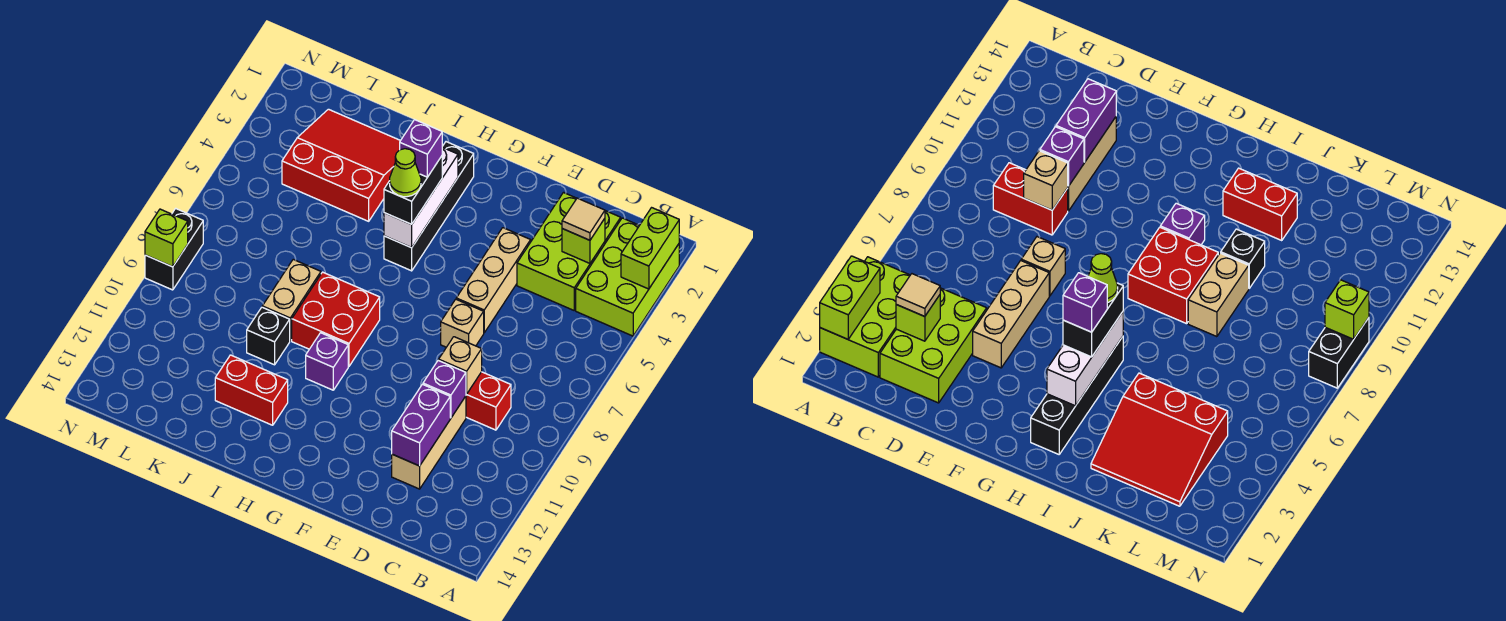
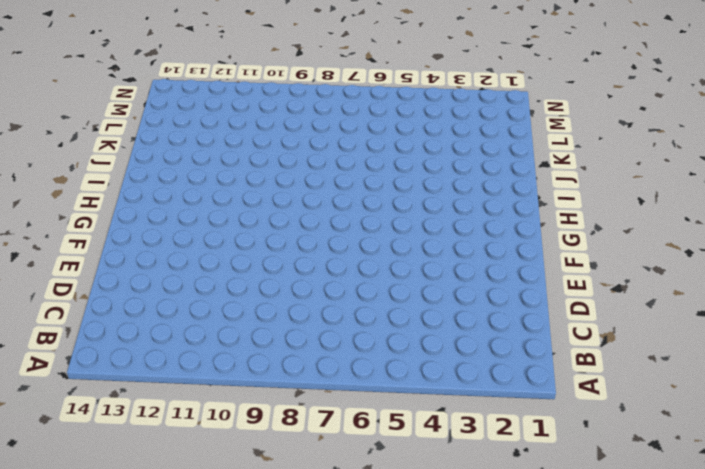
none -> lime 2x3 brick [576,218,679,336]
none -> lime 2x3 brick [517,193,621,310]
none -> red 1x2 brick [466,372,511,430]

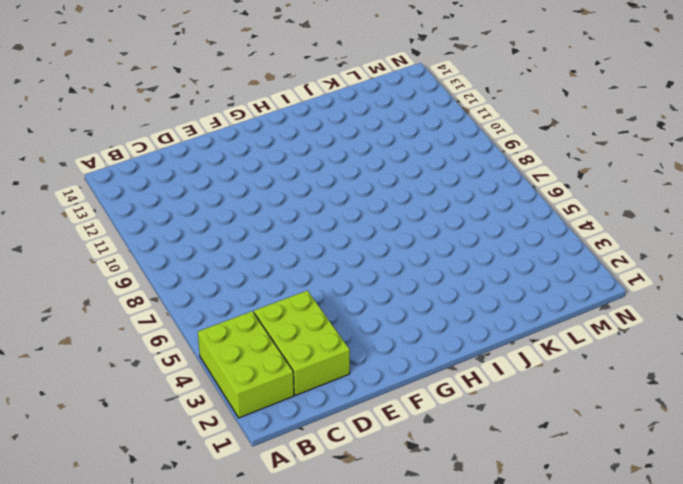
none -> red 1x2 brick [466,372,511,430]
none -> tan 1x3 brick [392,396,466,489]
none -> tan 1x3 brick [456,228,531,333]

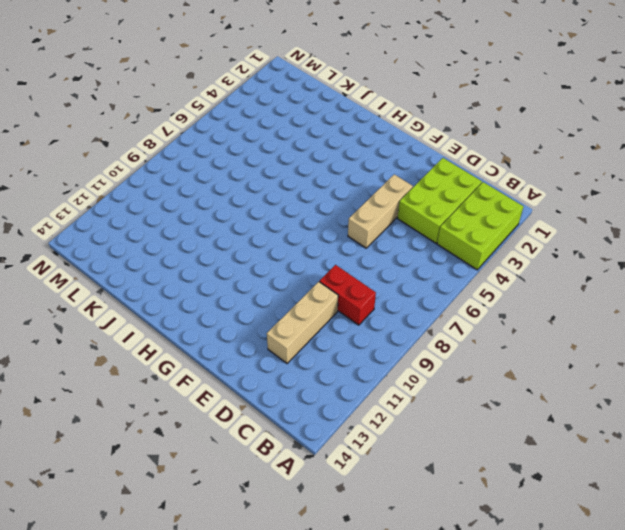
none -> tan 1x1 brick [441,299,484,347]
none -> black 1x4 brick [384,142,474,271]
none -> red 2x2 brick [292,272,380,366]

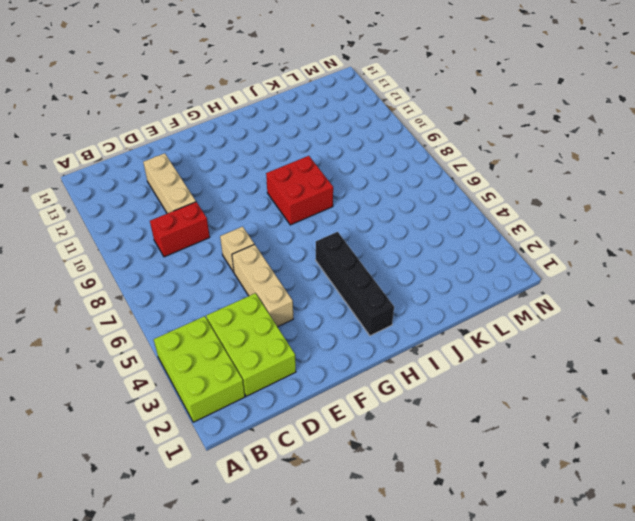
none -> purple 1x1 brick [306,333,348,390]
none -> red 1x2 brick [215,355,288,425]
none -> red 3x3 slope [282,109,400,221]

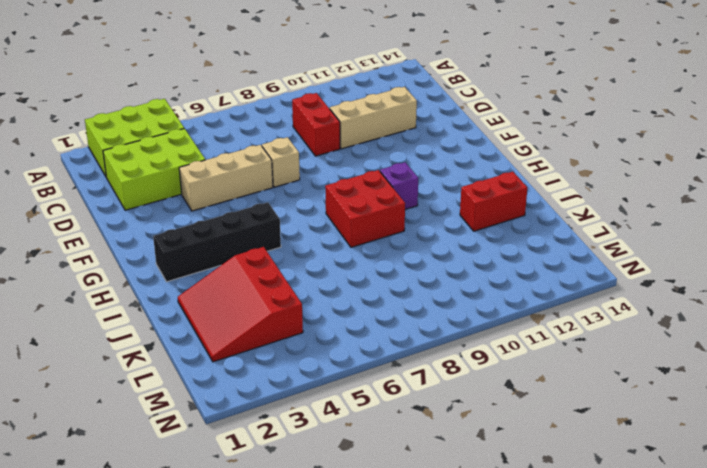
red 1x2 brick [460,172,527,231] -> red 1x2 brick turned to [215,355,288,425]
none -> tan 1x2 brick [262,260,321,341]
none -> black 1x1 brick [247,307,290,365]
none -> black 1x2 brick [145,208,203,290]

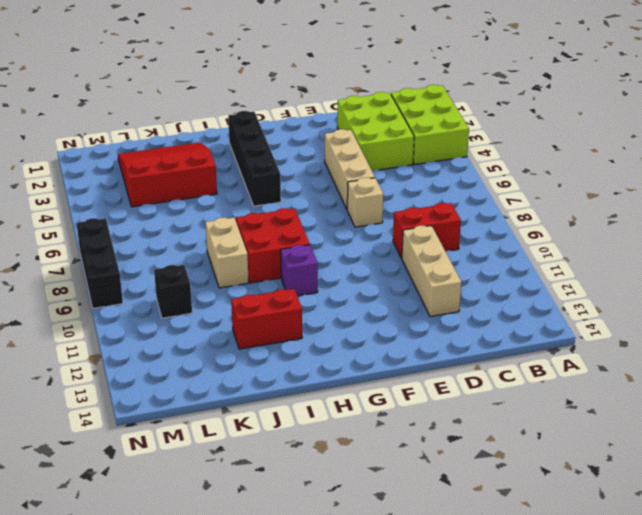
black 1x1 brick [154,265,192,318] -> black 1x1 brick moved to [247,307,290,365]
black 1x3 brick [76,218,123,308] -> black 1x2 brick [145,208,203,290]
none -> lime 1x2 brick [621,208,679,289]
none -> lime 1x1 brick [562,218,605,263]
none -> tan 1x1 brick [439,337,482,394]

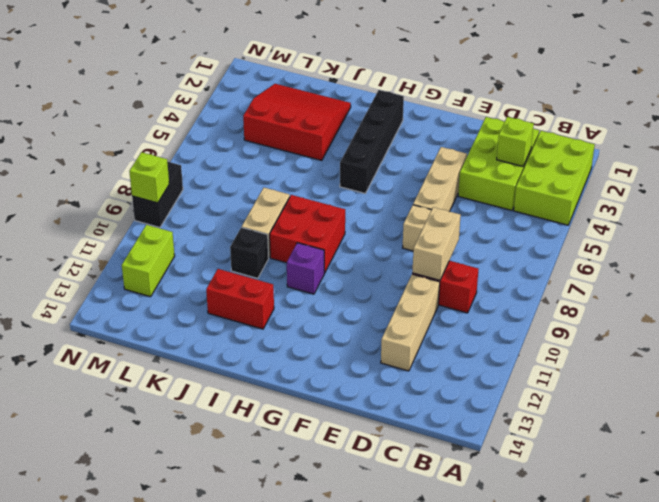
tan 1x2 brick [412,207,461,280] -> tan 1x1 brick [439,337,482,394]
lime 1x2 brick [122,225,175,297] -> lime 1x2 brick moved to [621,208,679,289]
none -> purple 1x1 brick [423,360,466,418]
none -> purple 1x2 brick [392,384,450,466]
none -> white 1x3 brick [384,147,458,248]

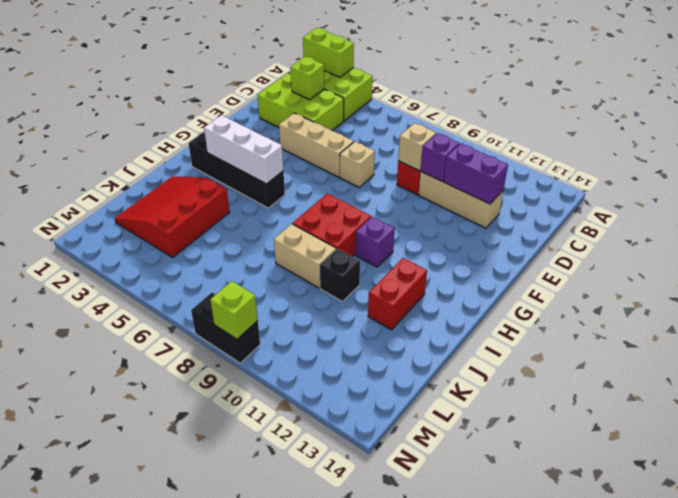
none -> tan 1x1 tile [562,198,605,240]
none -> black 1x2 brick [384,156,442,224]
none -> purple 1x1 brick [400,120,442,177]

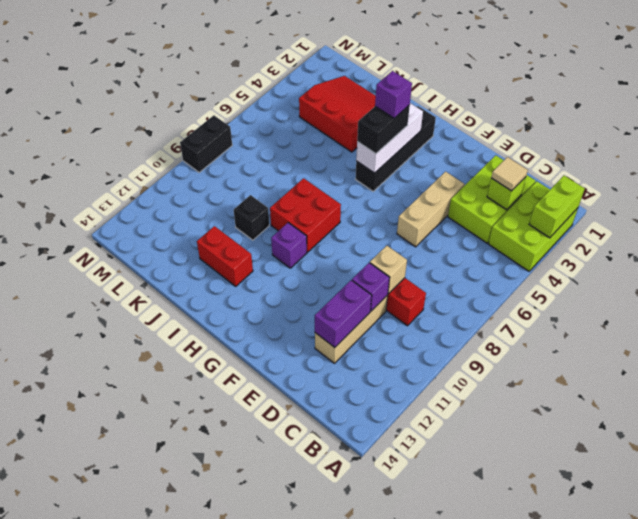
none -> tan 1x1 brick [441,299,484,347]
none -> tan 1x2 brick [262,260,321,341]
none -> lime 1x1 brick [145,209,188,267]

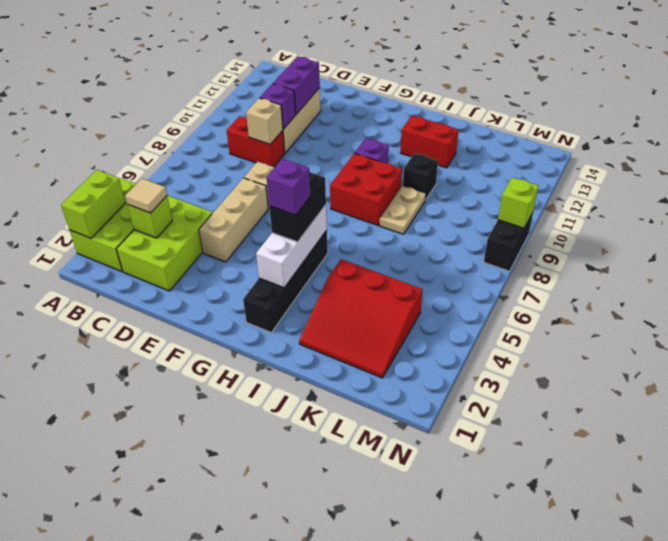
tan 1x2 plate [380,186,426,234] -> tan 1x2 brick [262,260,321,341]
none -> lime 1x1 cone [390,149,421,197]

